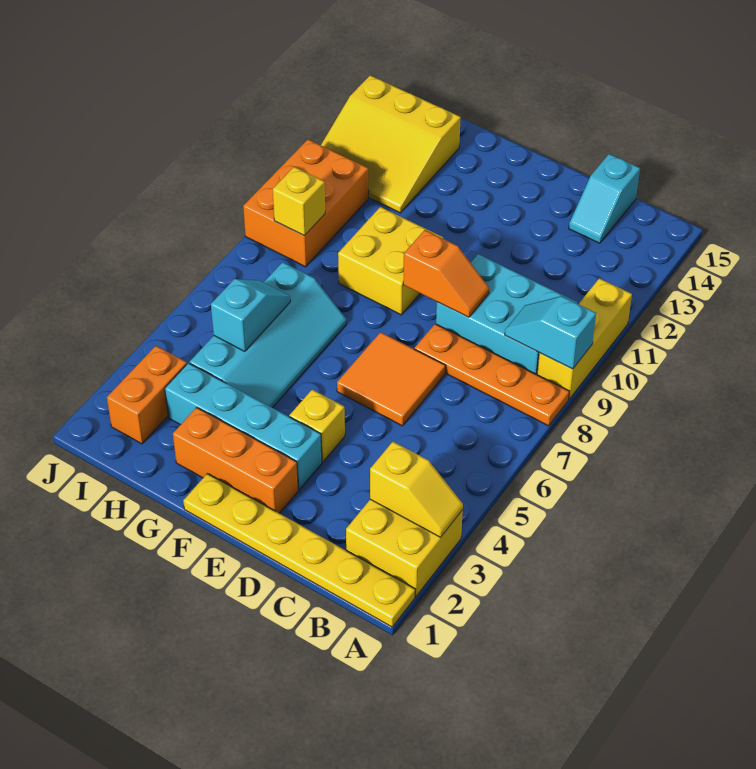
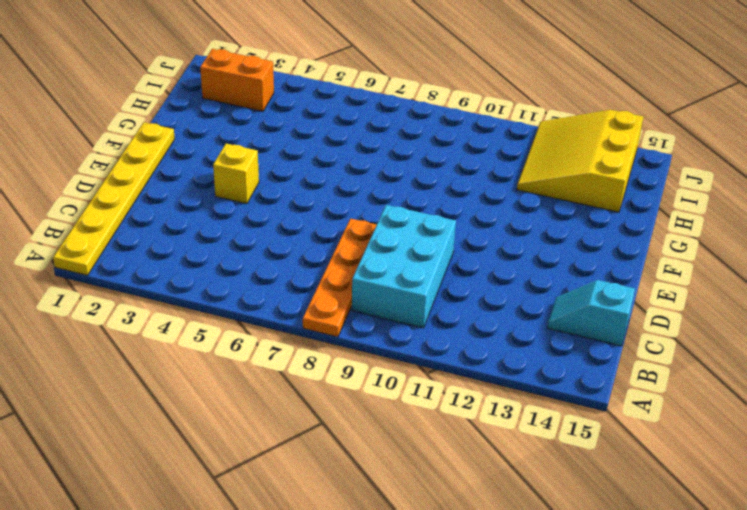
none -> yellow 2x2 brick [346,500,463,596]
none -> yellow 1x3 brick [537,278,632,399]
none -> orange 2x2 tile [337,332,445,426]

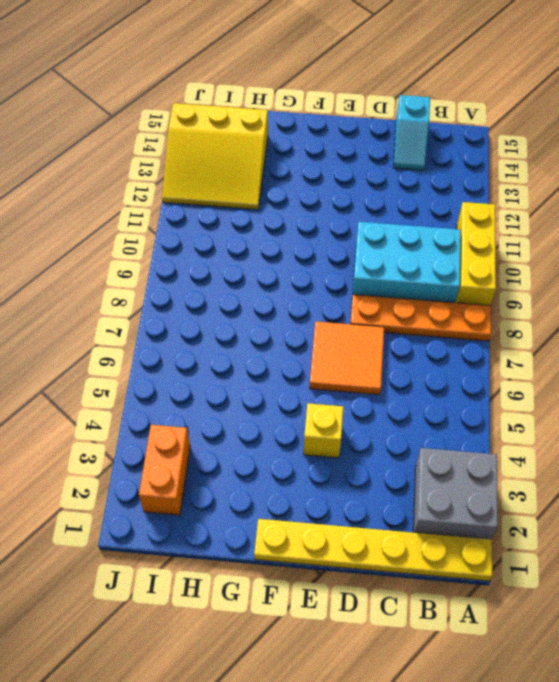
grey 2x2 brick [413,448,498,540] -> yellow 2x2 brick [346,500,463,596]
none -> orange 1x3 brick [173,408,298,513]
none -> cyan 1x4 brick [165,363,322,490]
none -> yellow 2x2 brick [338,207,443,315]

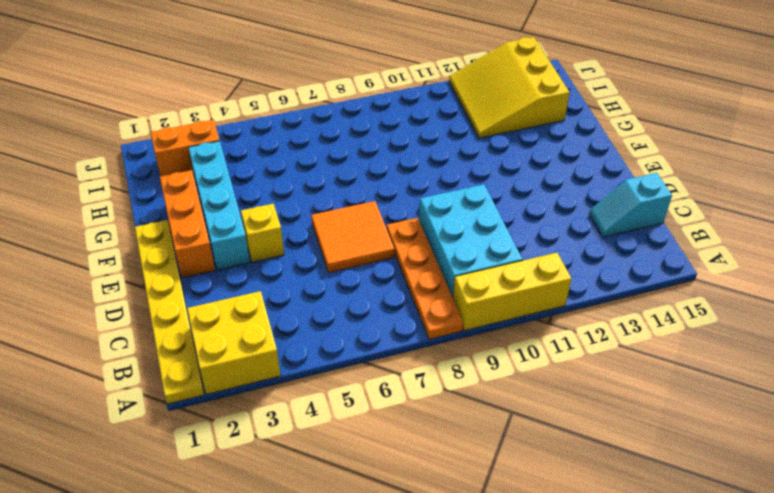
none -> yellow 2x2 brick [338,207,443,315]
none -> cyan 2x4 slope [190,262,346,408]
none -> orange 2x3 brick [243,139,368,267]

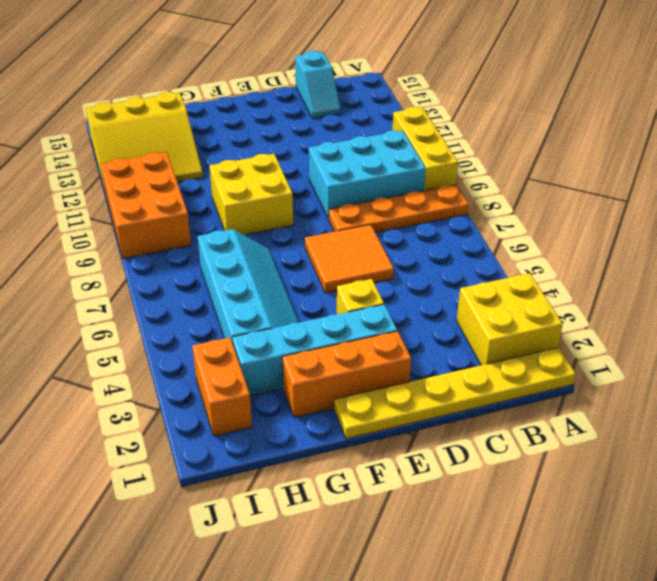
none -> yellow 1x2 slope [370,442,463,537]
none -> cyan 1x2 slope [505,296,596,369]
none -> orange 1x2 slope [403,230,489,317]

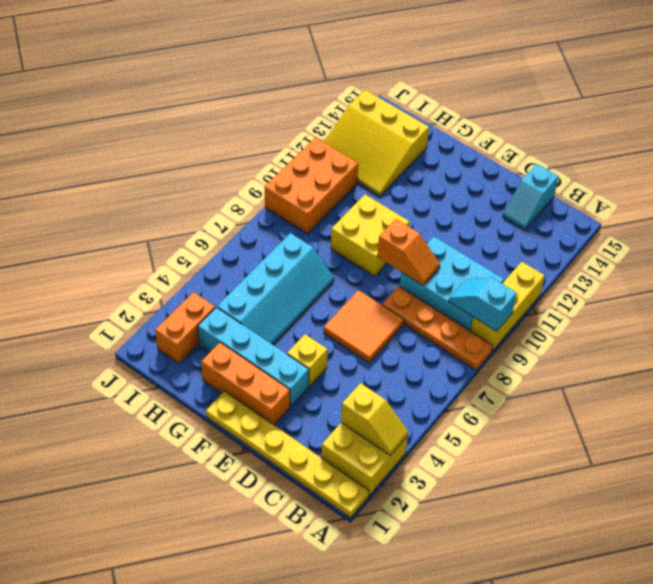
none -> cyan 1x2 slope [211,279,290,351]
none -> yellow 1x1 brick [273,167,325,236]

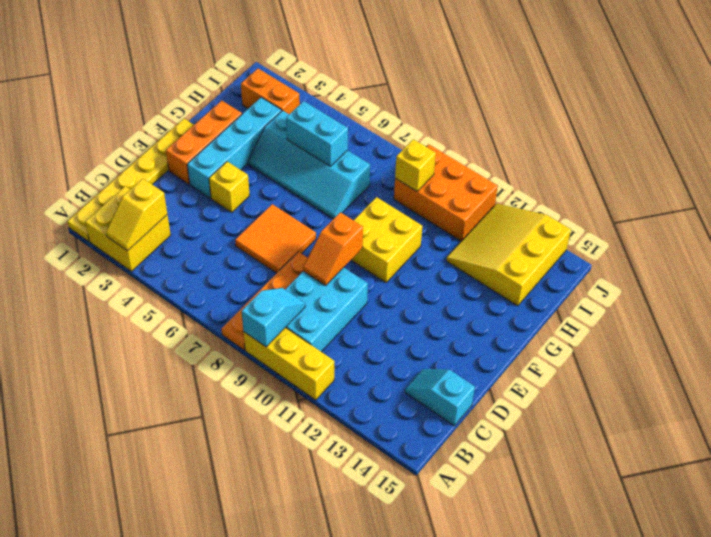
cyan 1x2 brick [286,101,348,166] -> cyan 1x2 slope [211,279,290,351]

